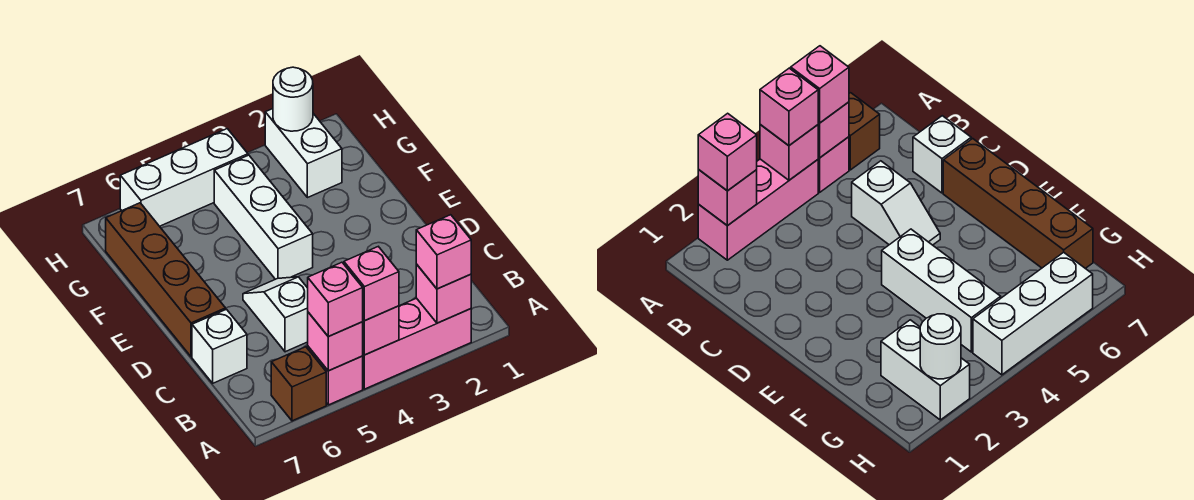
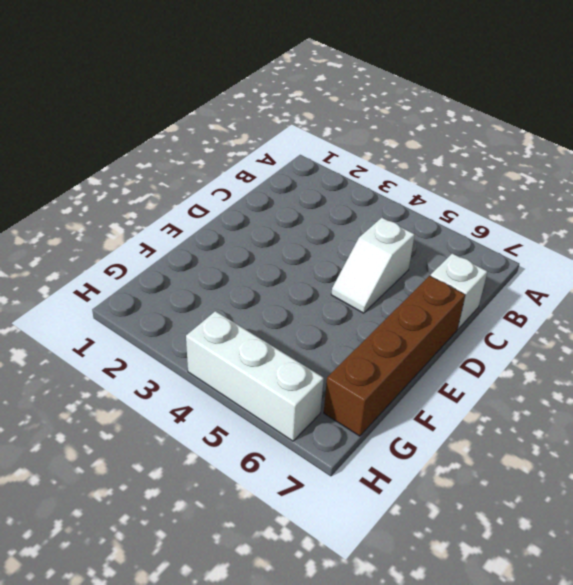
none -> pink 1x3 brick [363,298,471,389]
none -> pink 1x1 brick [308,347,363,405]
none -> brown 1x1 brick [271,347,326,421]

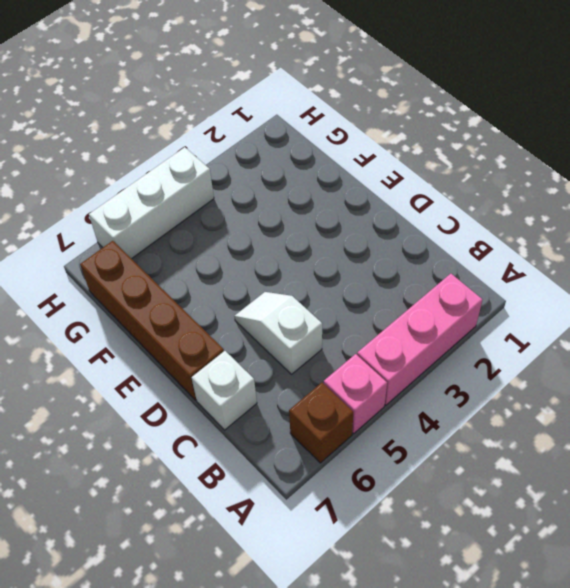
none -> white 1x3 brick [214,155,313,279]
none -> white 1x2 brick [265,109,342,198]
none -> pink 1x1 brick [416,264,471,323]

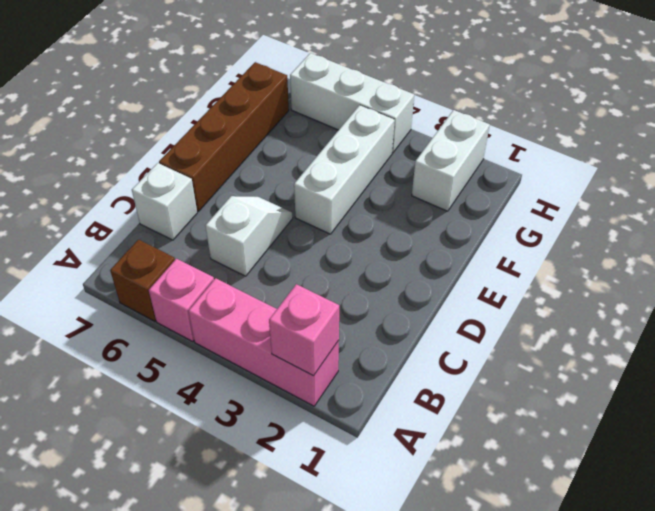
none -> pink 1x1 brick [363,306,399,355]
none -> pink 1x1 brick [308,312,363,371]
none -> white 1x1 round brick [273,67,313,131]

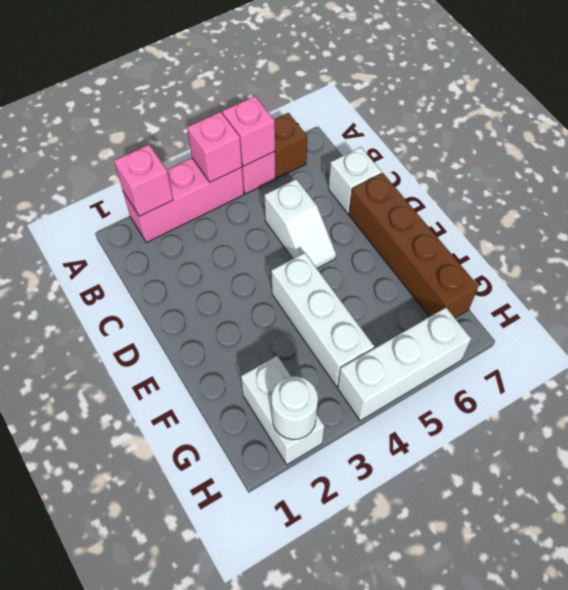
none -> pink 1x1 brick [416,215,471,289]
none -> pink 1x1 brick [344,247,399,321]
none -> pink 1x1 brick [308,262,363,336]

